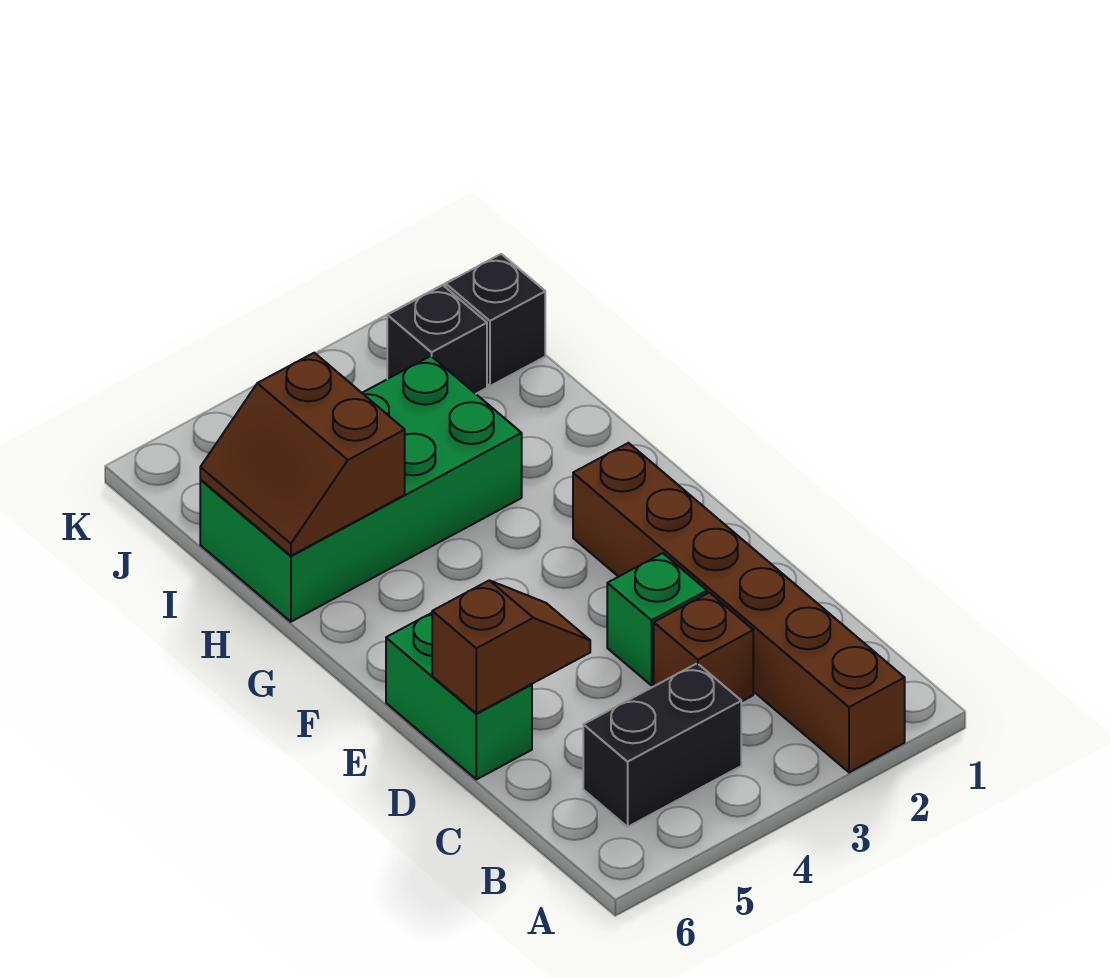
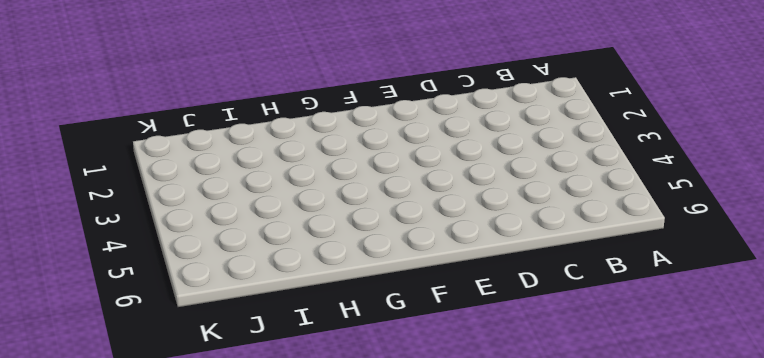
none -> brown 1x6 brick [573,443,905,772]
none -> black 1x2 brick [583,663,741,827]

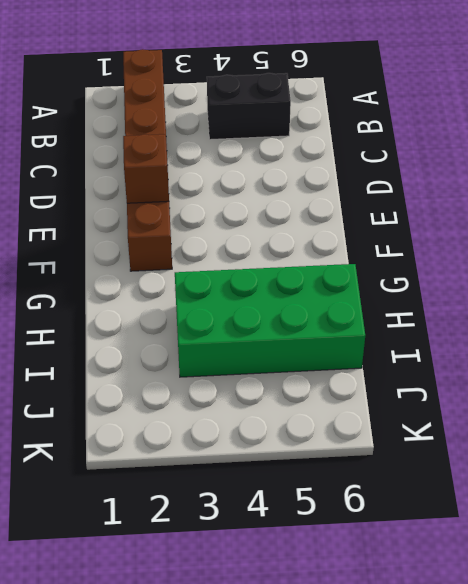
brown 1x1 brick [123,134,169,203] -> brown 1x1 brick moved to [654,593,753,702]
none -> green 1x1 brick [607,553,707,685]
none -> green 1x2 brick [386,613,532,779]

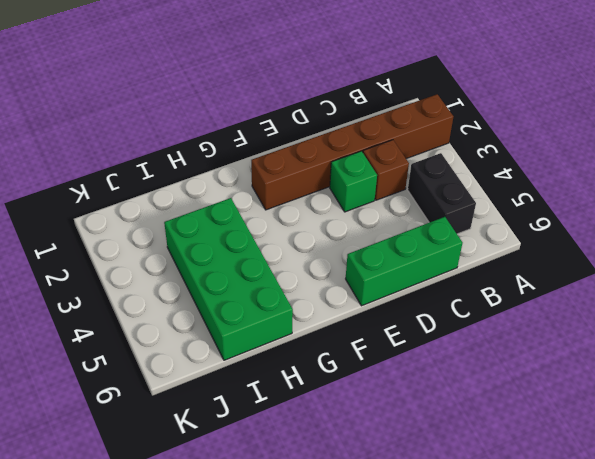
green 1x3 brick [346,217,462,306] -> green 1x2 brick [386,613,532,779]
none -> black 1x1 brick [446,254,545,386]
none -> black 1x1 brick [387,285,487,394]

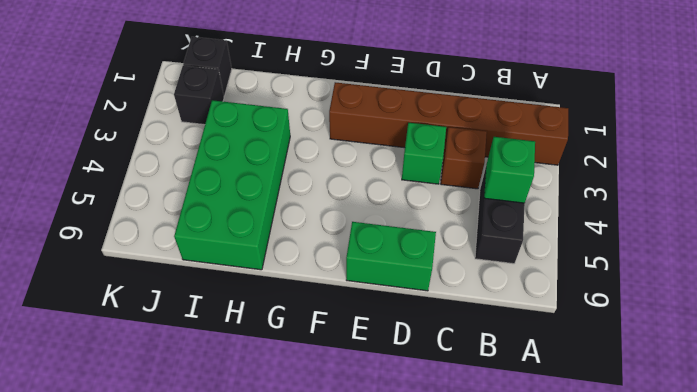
green 1x1 brick [484,137,535,203] -> none
none -> brown 1x2 slope [432,581,590,714]
none -> brown 2x2 slope [200,353,405,556]

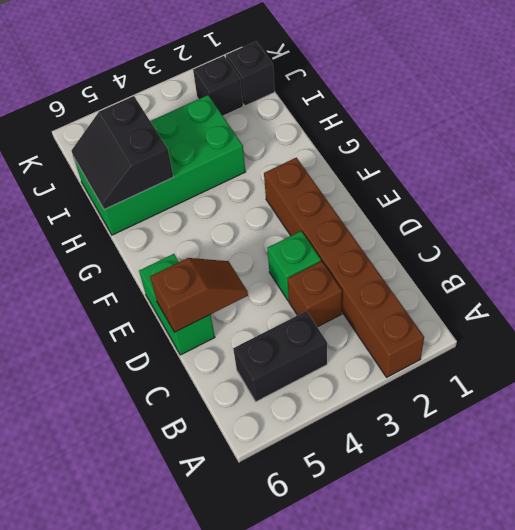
black 2x2 slope [71,96,173,210] -> brown 2x2 slope [200,353,405,556]

